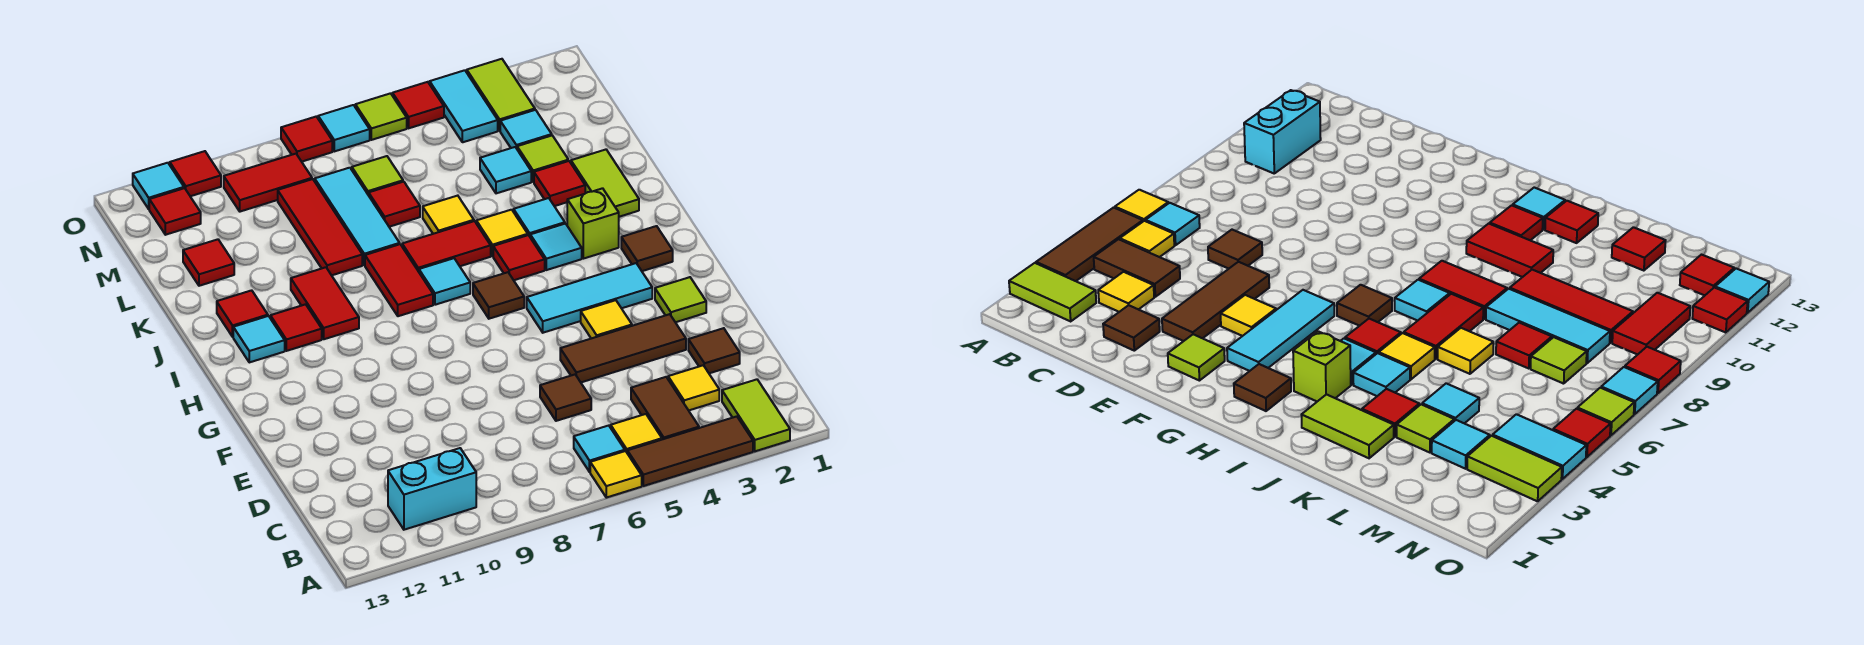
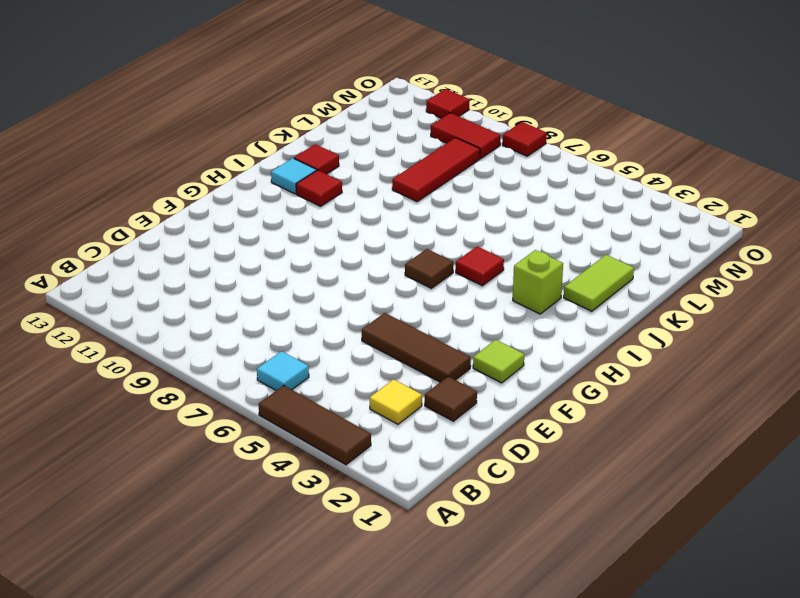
none -> lime 1x2 tile [722,379,790,451]
none -> yellow 1x1 tile [590,451,642,498]
none -> brown 1x2 tile [631,377,699,439]
none -> yellow 1x1 tile [611,414,662,452]

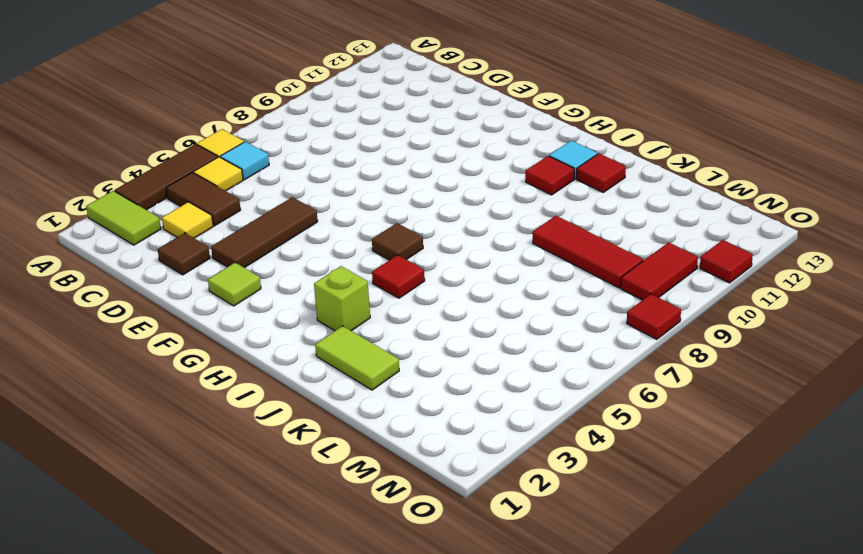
none -> cyan 1x2 brick [388,448,476,530]
none -> brown 1x1 tile [540,375,591,421]
none -> yellow 1x1 tile [581,300,632,339]
none -> cyan 1x3 tile [527,263,652,333]

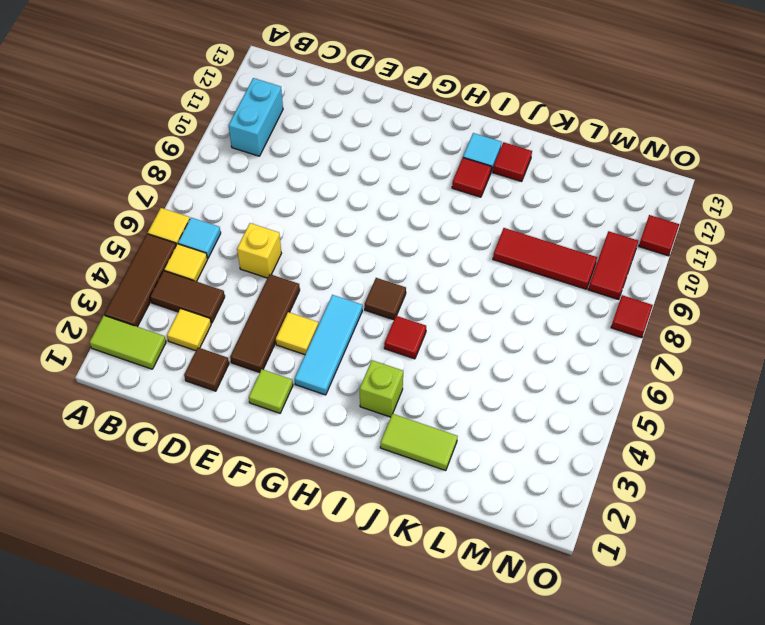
yellow 1x1 brick [237,223,282,278] -> brown 1x1 tile [540,375,591,421]
none -> brown 1x1 tile [621,226,673,271]
none -> cyan 1x1 tile [530,224,582,270]
none -> cyan 1x1 tile [419,258,470,305]
none -> red 1x2 tile [365,244,433,316]

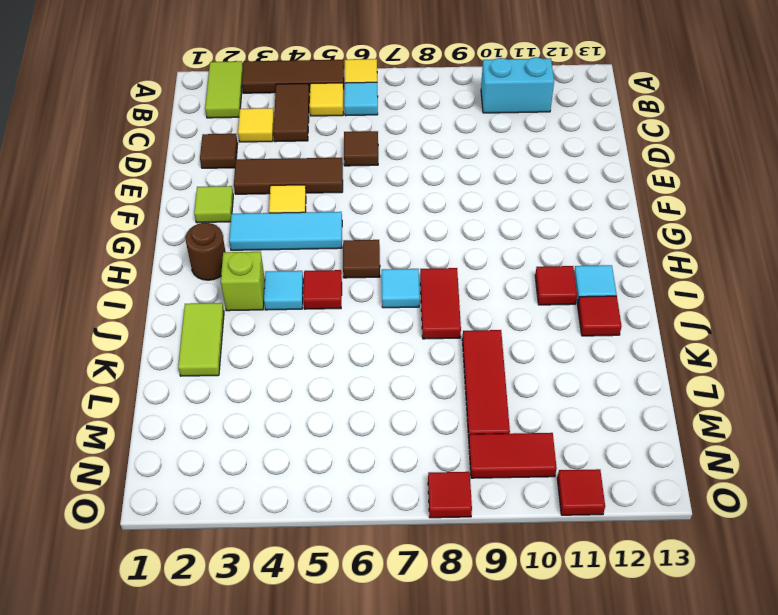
brown 1x1 round brick [185,223,226,280] -> brown 1x1 tile [621,226,673,271]
none -> red 1x2 tile [291,267,359,339]
none -> cyan 1x1 tile [514,198,565,236]
none -> yellow 1x1 tile [476,210,528,256]
none -> red 1x2 tile [402,221,491,272]

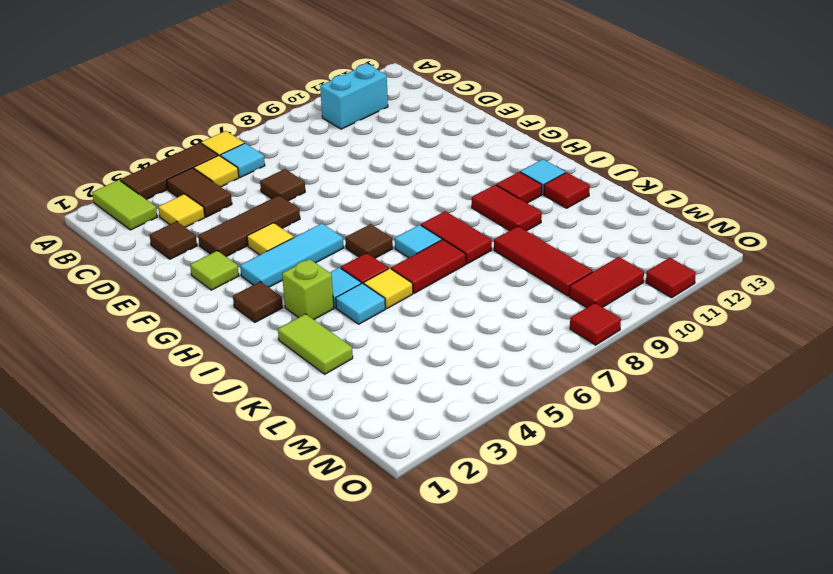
none -> red 1x1 tile [534,161,585,206]
none -> yellow 1x1 tile [423,196,474,234]
none -> cyan 1x3 tile [315,168,400,265]
none -> lime 1x1 tile [517,136,568,182]

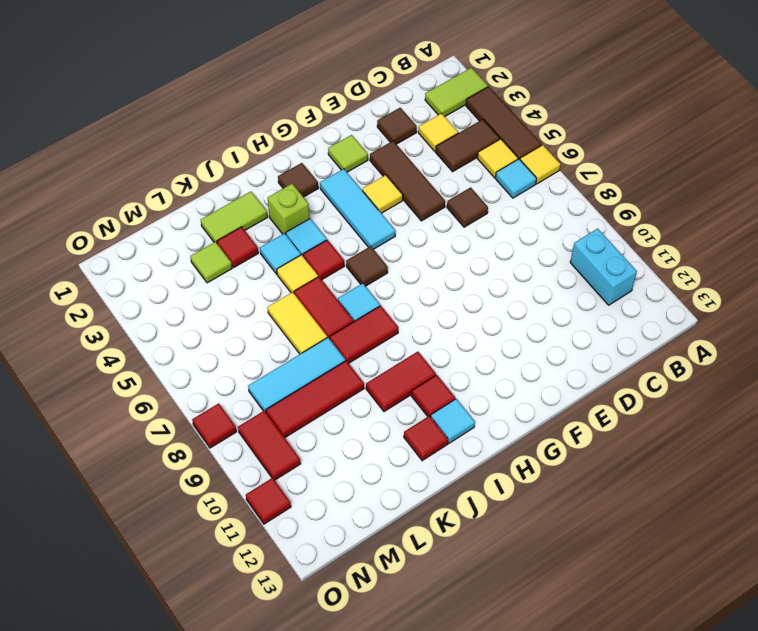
yellow 1x2 tile [268,292,327,354] -> yellow 1x1 tile [423,196,474,234]
none -> cyan 1x1 tile [480,147,531,193]
none -> red 1x1 tile [369,182,420,227]
none -> red 1x1 tile [183,239,234,286]
none -> cyan 1x1 tile [500,110,552,149]

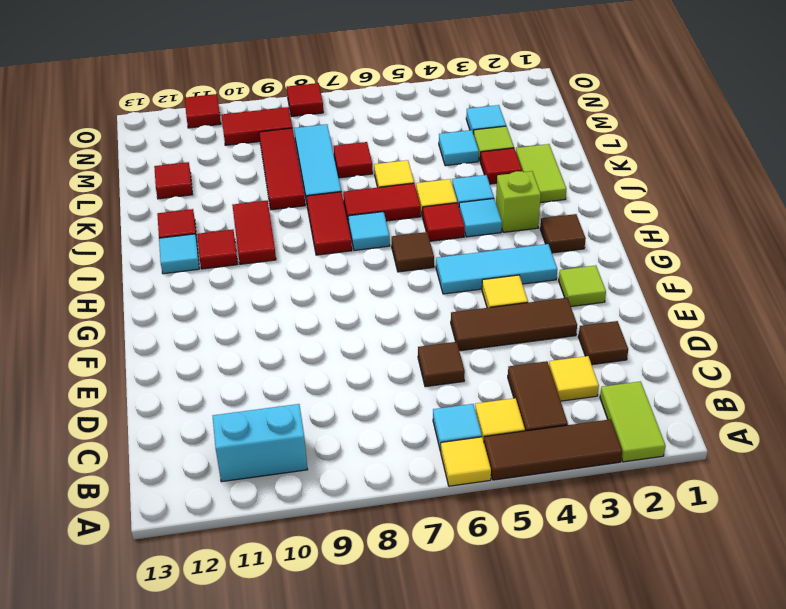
none -> lime 1x1 tile [352,156,403,195]
none -> lime 1x2 tile [467,59,535,131]
none -> cyan 1x2 tile [430,70,498,142]
none -> red 1x1 tile [149,188,201,235]

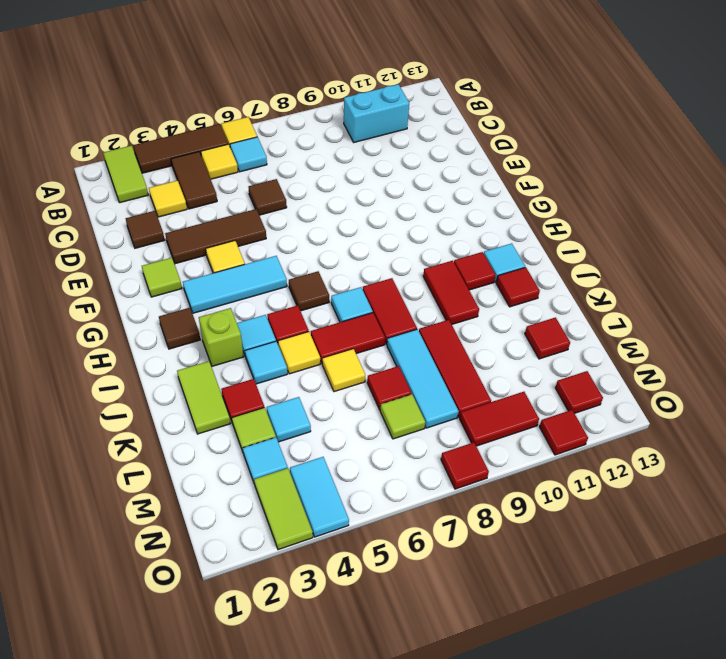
none -> red 1x1 tile [393,82,444,128]
none -> lime 1x1 tile [355,93,407,140]
none -> cyan 1x1 tile [318,105,370,151]
none -> cyan 1x1 tile [133,163,184,209]

